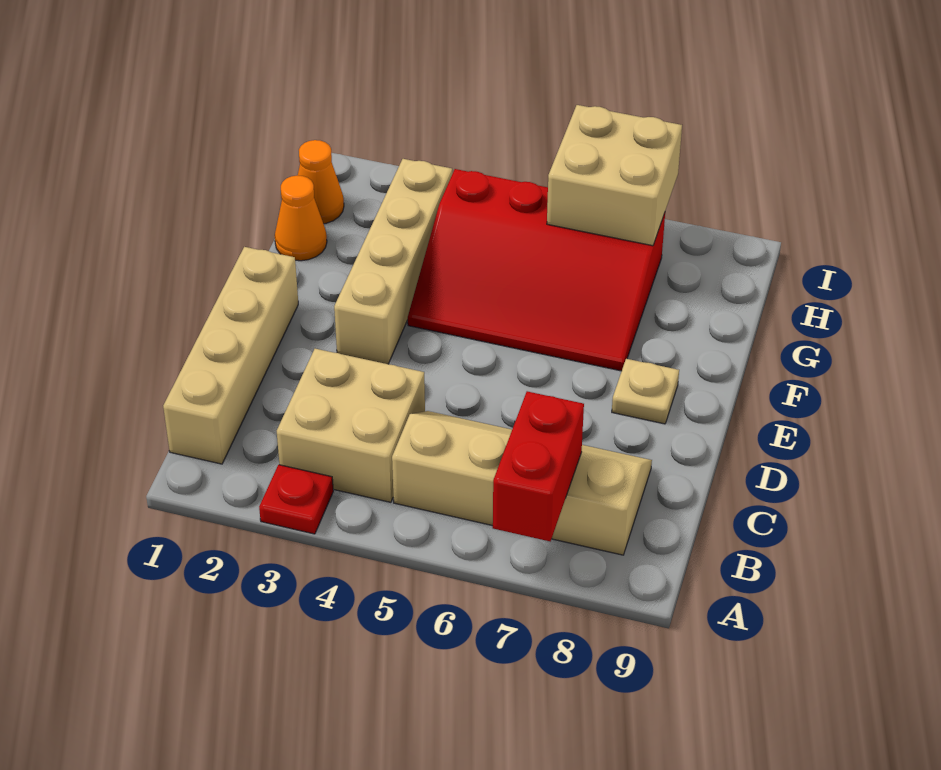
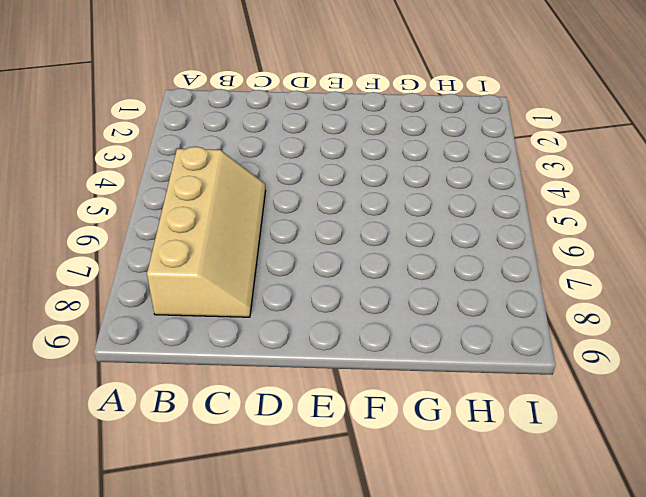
none -> red 1x1 plate [259,465,333,534]
none -> tan 1x4 brick [163,247,298,464]

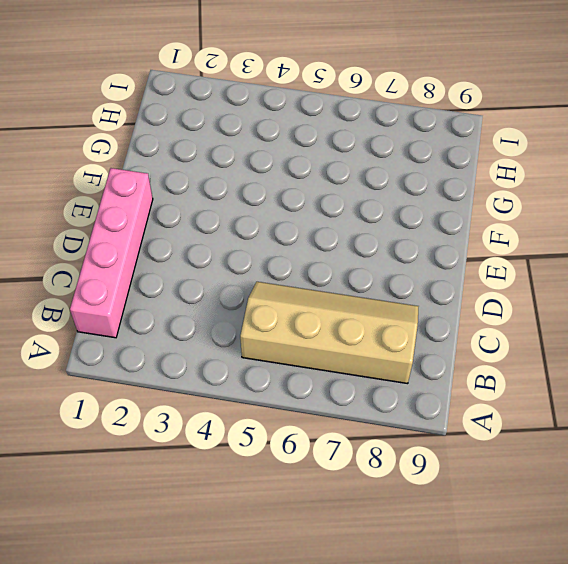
pink 1x4 brick [70,168,153,338] -> tan 1x4 brick [163,247,298,464]
none -> red 1x1 plate [259,465,333,534]
none -> tan 2x2 brick [277,349,425,502]

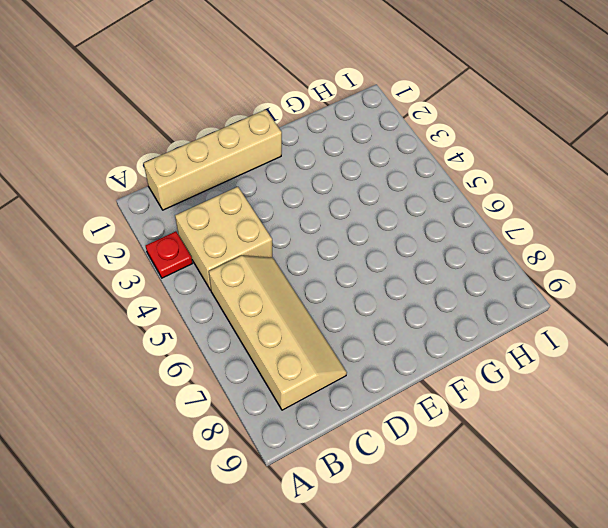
none -> tan 1x4 brick [334,159,452,364]
none -> tan 1x1 plate [612,359,679,424]

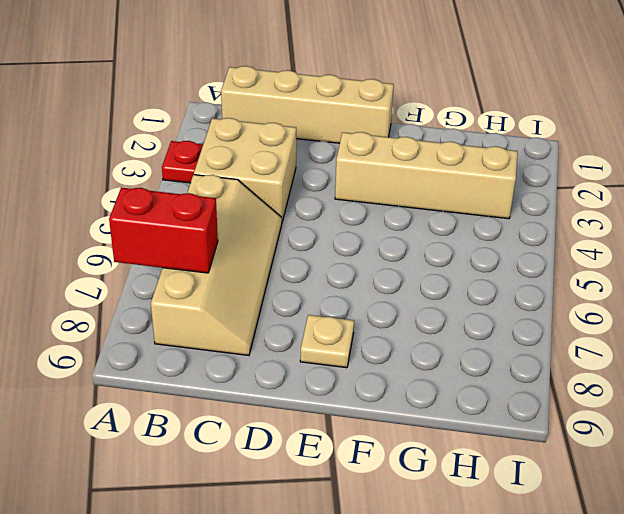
none -> red 3x4 slope [408,169,665,371]
none -> orange 1x1 cone [275,175,327,261]

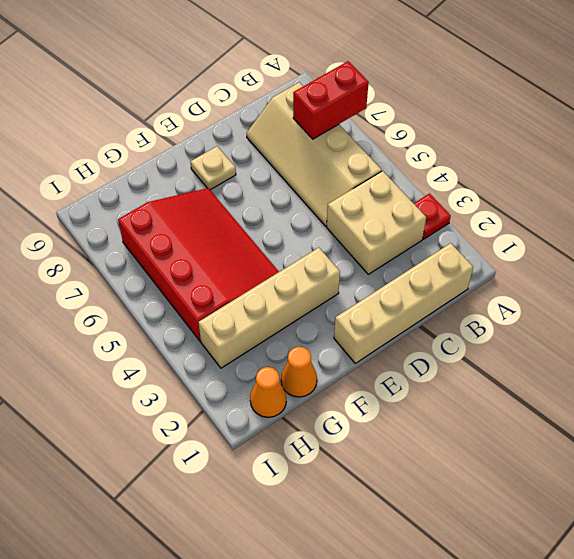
none -> tan 2x2 brick [547,105,682,246]

